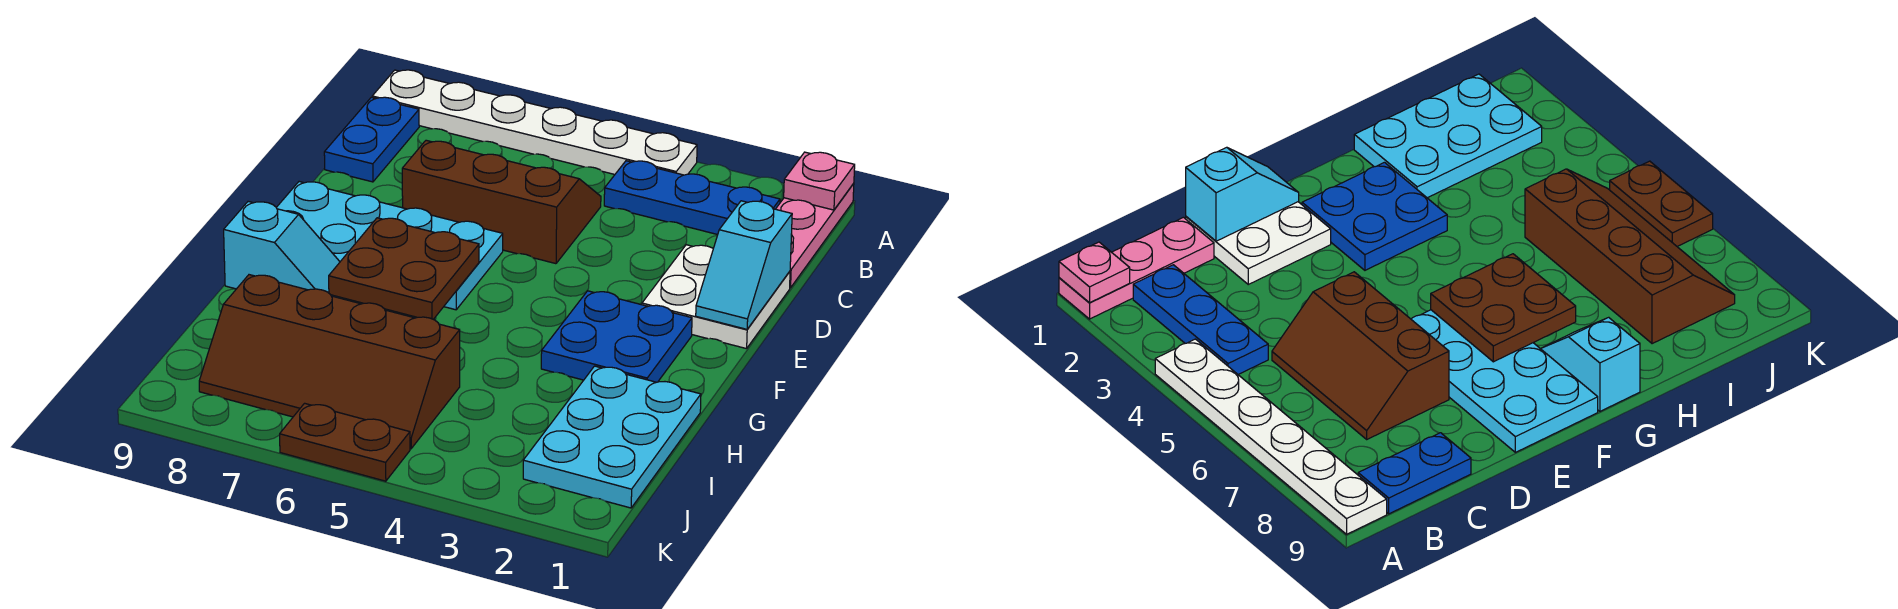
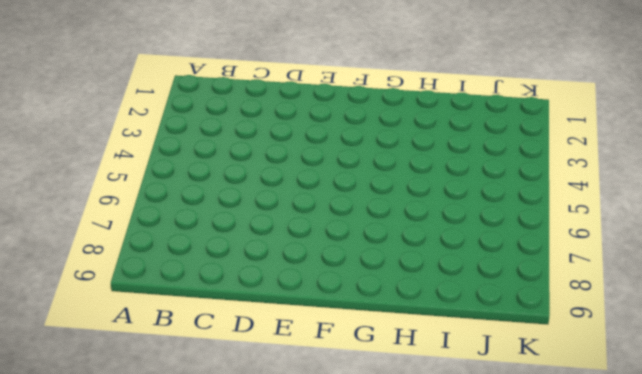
none -> pink 1x3 plate [776,183,854,288]
none -> white 1x6 plate [372,70,697,175]
none -> blue 1x3 plate [604,161,780,235]

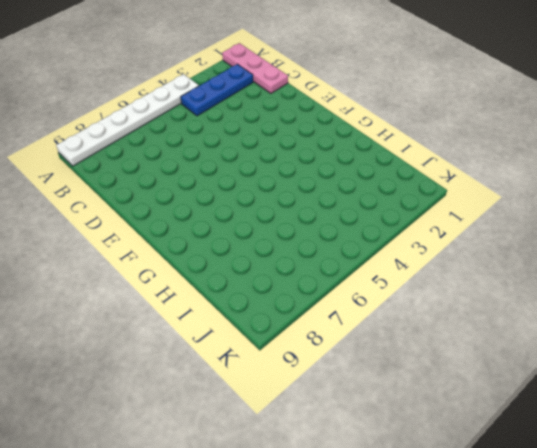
none -> blue 1x2 plate [324,97,419,182]
none -> brown 2x3 slope [402,140,601,264]
none -> white 2x2 plate [642,245,790,349]

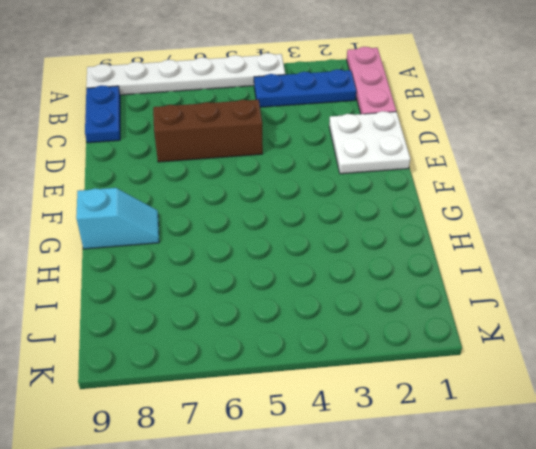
none -> cyan 2x4 plate [276,182,503,310]
none -> blue 2x2 plate [541,291,692,382]
none -> cyan 2x3 plate [523,366,701,508]

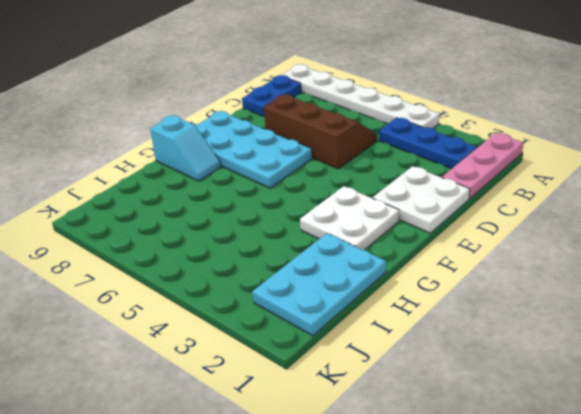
white 2x2 plate [300,186,399,250] -> blue 2x2 plate [541,291,692,382]
none -> brown 2x4 slope [199,275,460,449]
none -> brown 1x2 plate [280,403,410,481]
none -> pink 1x1 plate [784,152,855,210]

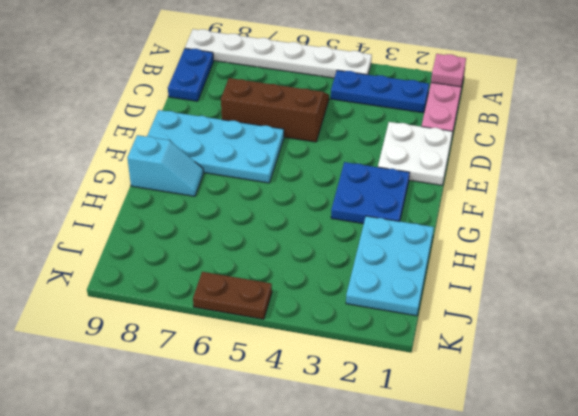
none -> brown 2x4 slope [199,275,460,449]
none -> cyan 1x2 slope [696,201,792,329]
none -> brown 2x2 plate [329,218,479,319]

